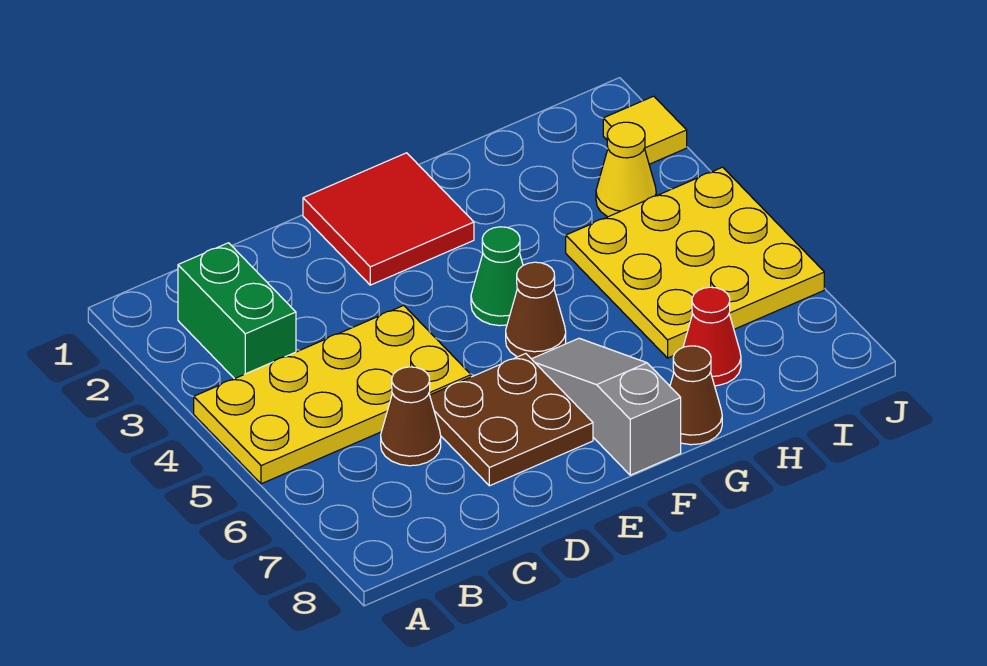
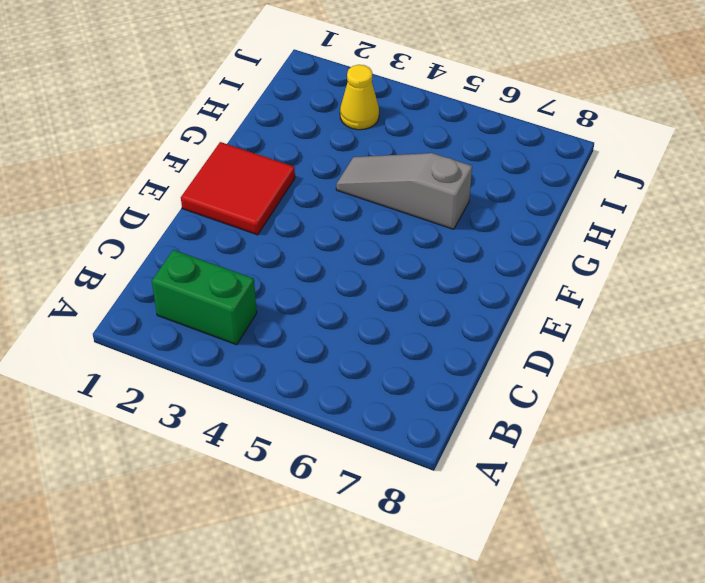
grey 1x3 slope [336,153,472,229] -> grey 1x3 slope moved to [532,338,681,475]
none -> yellow 2x4 plate [194,305,471,484]
none -> brown 1x1 cone [381,367,441,466]
none -> brown 2x2 plate [430,354,593,486]

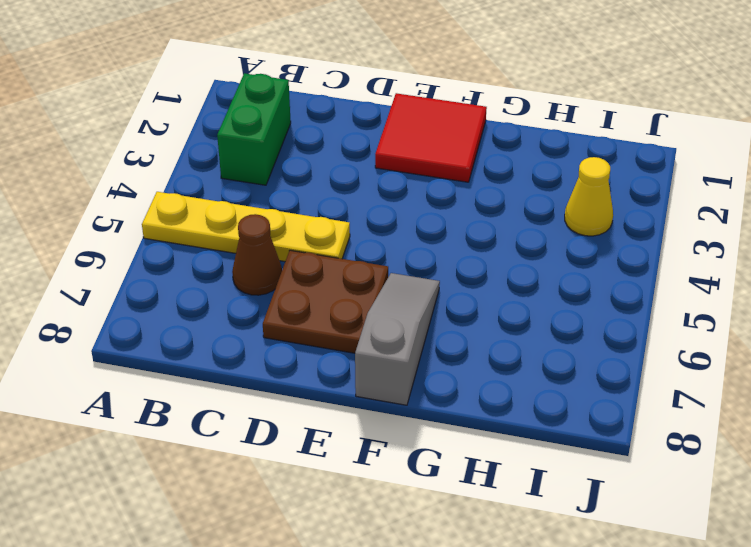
yellow 1x4 plate [142,192,350,261] -> yellow 2x4 plate [194,305,471,484]
none -> green 1x1 cone [471,227,523,326]
none -> brown 1x1 cone [506,262,566,359]
none -> brown 1x1 cone [670,346,722,445]

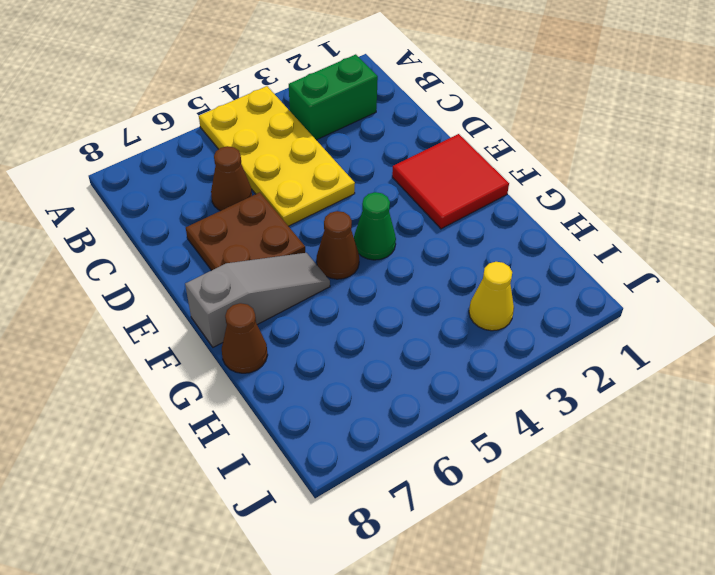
none -> yellow 3x3 plate [566,167,824,358]
none -> red 1x1 cone [683,287,741,386]
none -> yellow 1x1 tile [603,96,687,164]

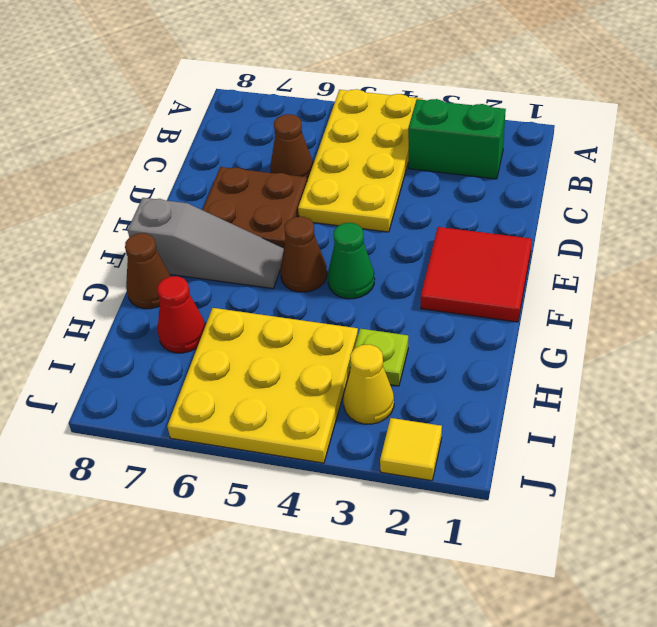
lime 1x1 plate [350,329,408,386] -> none

